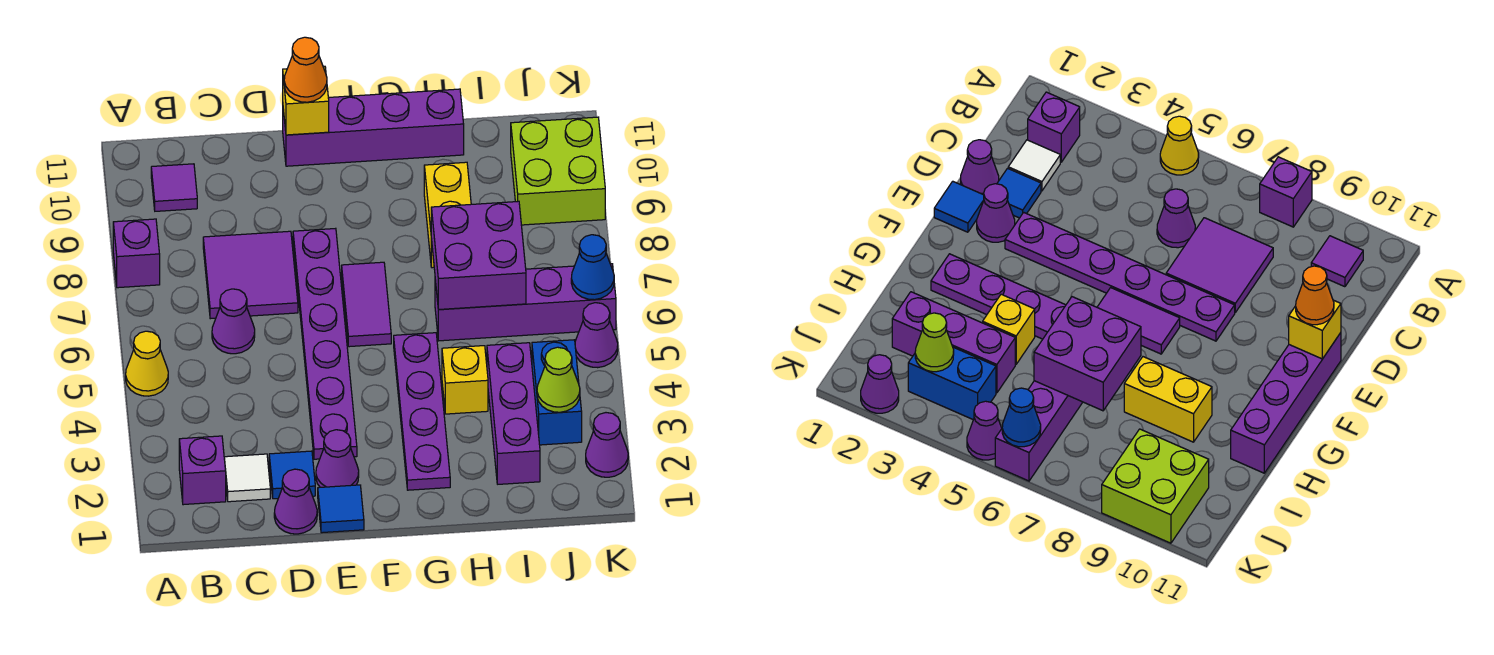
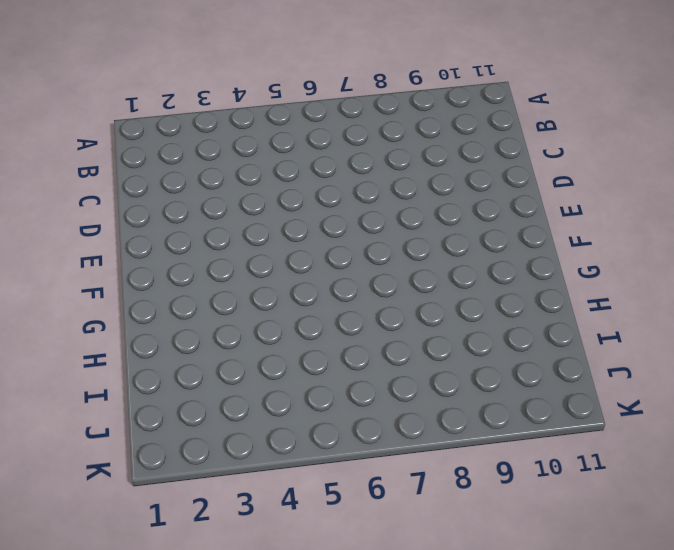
none -> yellow 1x1 cone [126,331,168,396]
none -> purple 1x1 brick [113,219,160,288]
none -> purple 1x1 brick [179,436,226,505]

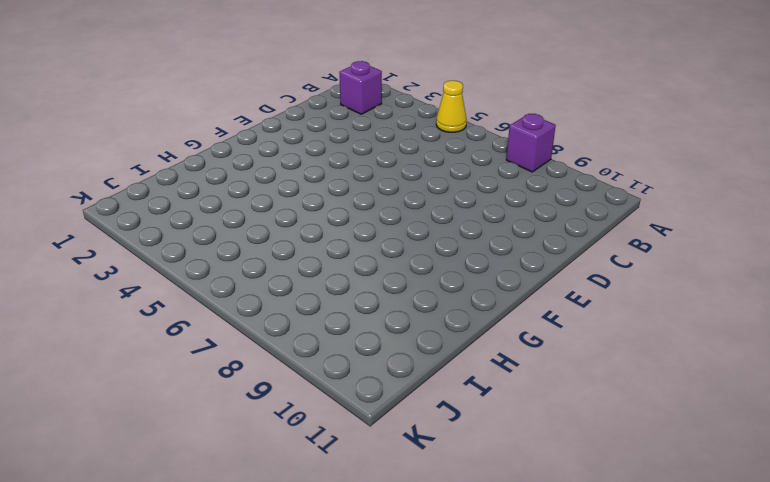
none -> purple 1x1 tile [151,164,197,211]
none -> white 1x1 tile [224,454,270,502]
none -> purple 1x1 cone [212,289,255,354]

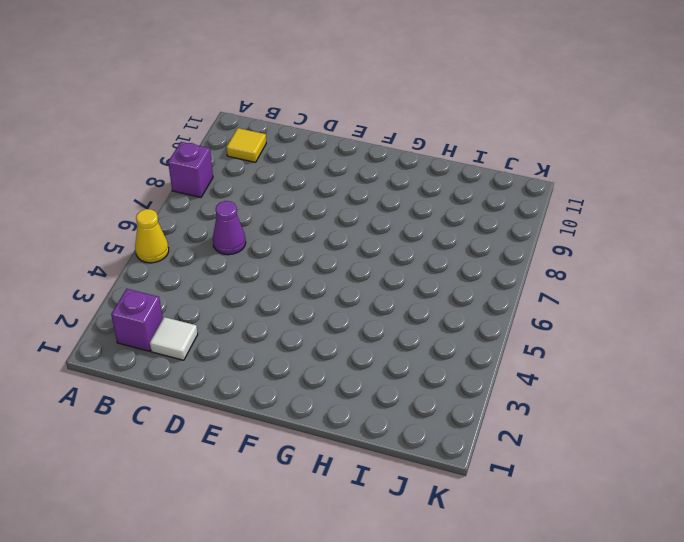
yellow 1x1 tile [226,128,266,162] -> purple 1x1 tile [151,164,197,211]
none -> purple 2x2 tile [203,231,298,319]
none -> purple 1x1 cone [274,469,317,534]
none -> blue 1x1 tile [269,451,315,499]

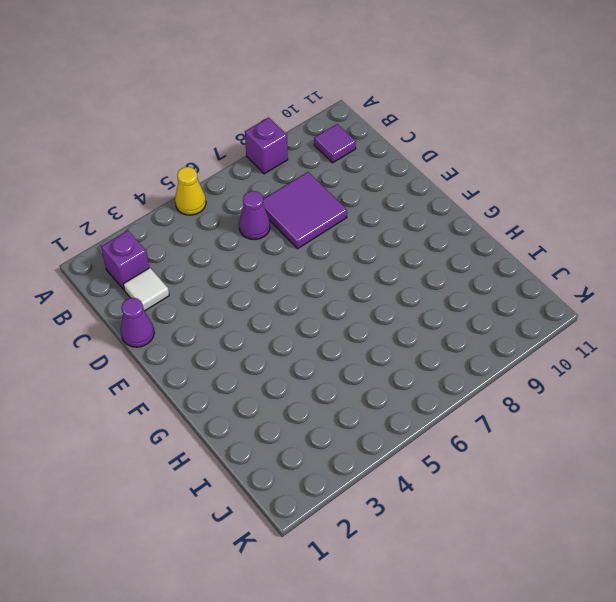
none -> blue 1x1 tile [269,451,315,499]
none -> blue 1x1 tile [318,485,364,533]
none -> purple 1x1 cone [316,430,359,487]

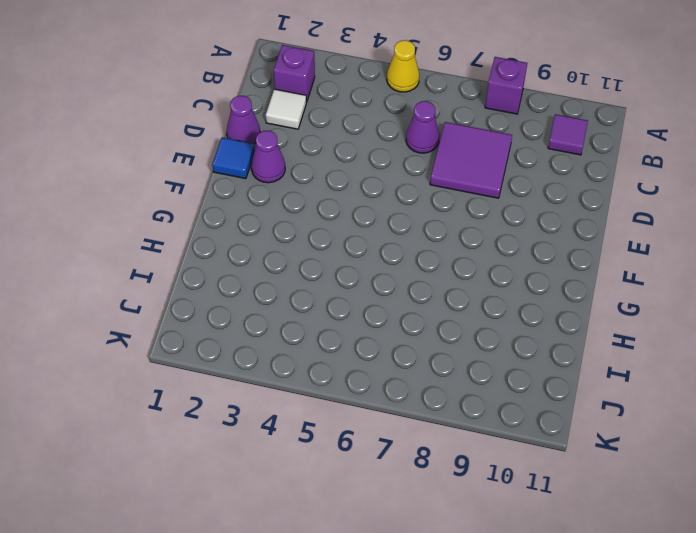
none -> blue 1x1 tile [269,451,315,499]
none -> purple 1x6 plate [293,228,357,459]
none -> purple 1x4 brick [283,89,464,166]

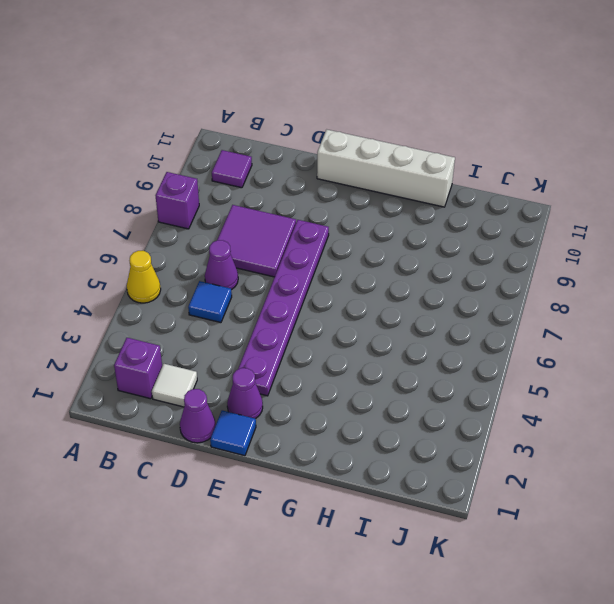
blue 1x1 tile [188,281,232,323] -> blue 1x1 tile moved to [269,451,315,499]
white 1x4 brick [317,130,455,207] -> purple 1x4 brick [283,89,464,166]
none -> purple 1x2 tile [342,262,391,347]
none -> purple 1x4 plate [394,333,450,490]
none -> yellow 1x1 brick [442,346,488,414]

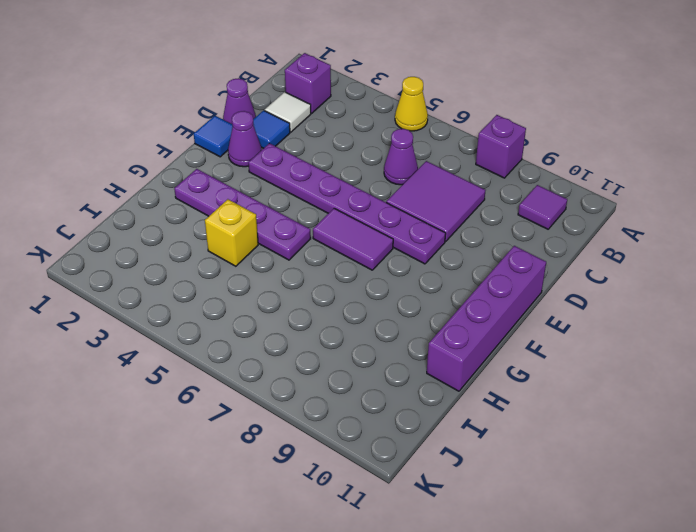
none -> purple 1x4 brick [435,264,616,341]
none -> yellow 1x2 brick [424,162,471,268]
none -> purple 1x3 brick [487,343,540,484]

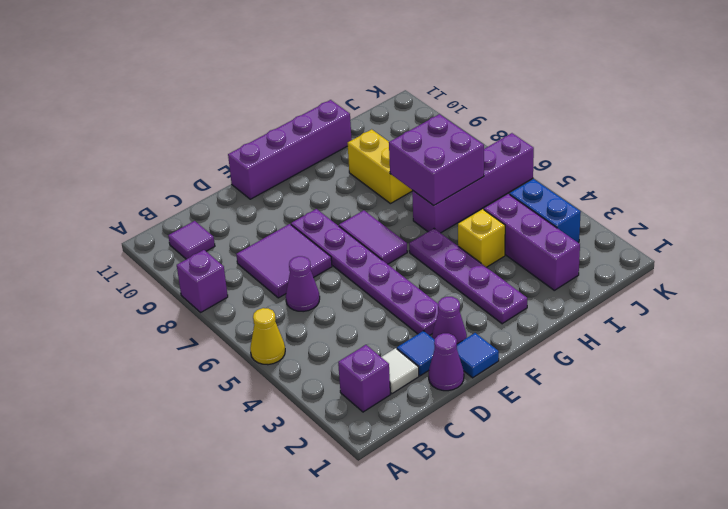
none -> lime 2x2 brick [511,117,605,225]
none -> purple 1x1 cone [586,413,628,477]
none -> purple 1x1 cone [575,303,618,368]

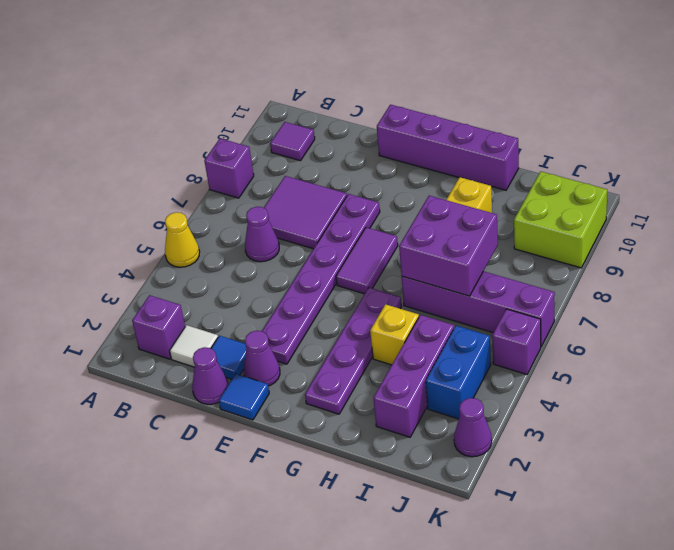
purple 1x1 brick [492,309,541,374] -> purple 1x1 cone [575,303,618,368]
none -> yellow 1x1 brick [283,66,329,135]
none -> lime 1x1 cone [537,347,580,412]
none -> blue 1x1 cone [571,235,614,300]

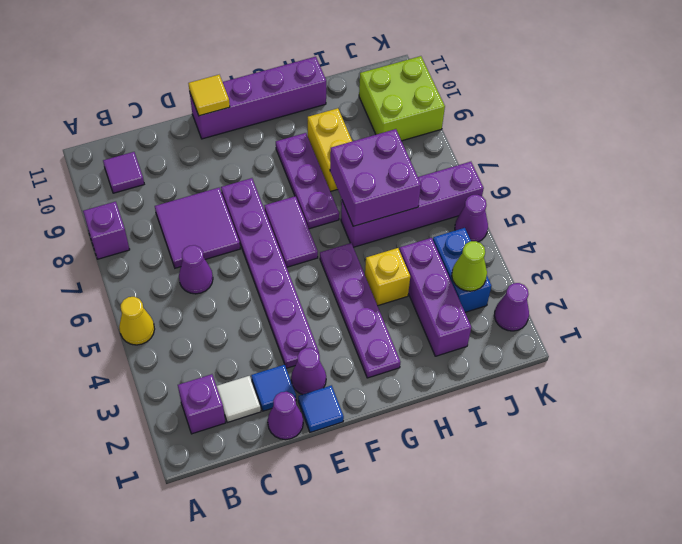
yellow 1x1 tile [188,75,230,116] -> yellow 1x1 brick [283,66,329,135]
purple 1x3 plate [276,133,339,229] -> none
none -> blue 1x1 cone [571,235,614,300]
none -> orange 1x1 cone [284,37,327,102]

